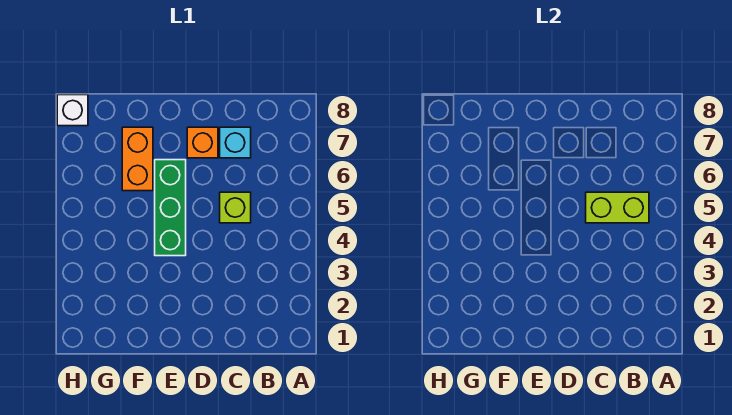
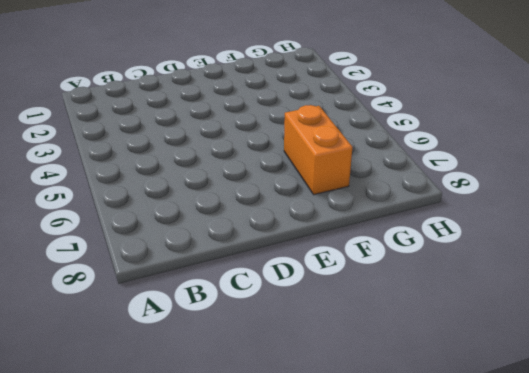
none -> lime 1x1 brick [220,192,251,223]
none -> cyan 1x1 brick [220,127,251,158]

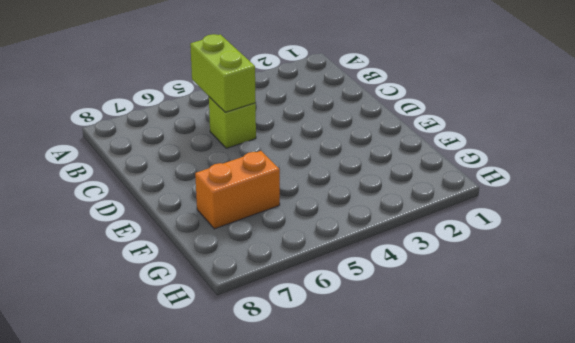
none -> cyan 1x1 brick [220,127,251,158]
none -> orange 1x1 brick [187,127,218,158]

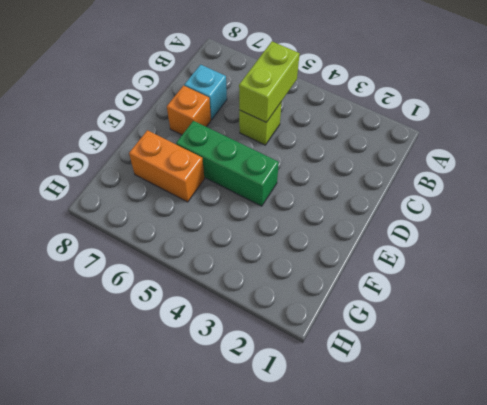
none -> white 1x1 brick [57,95,88,126]

